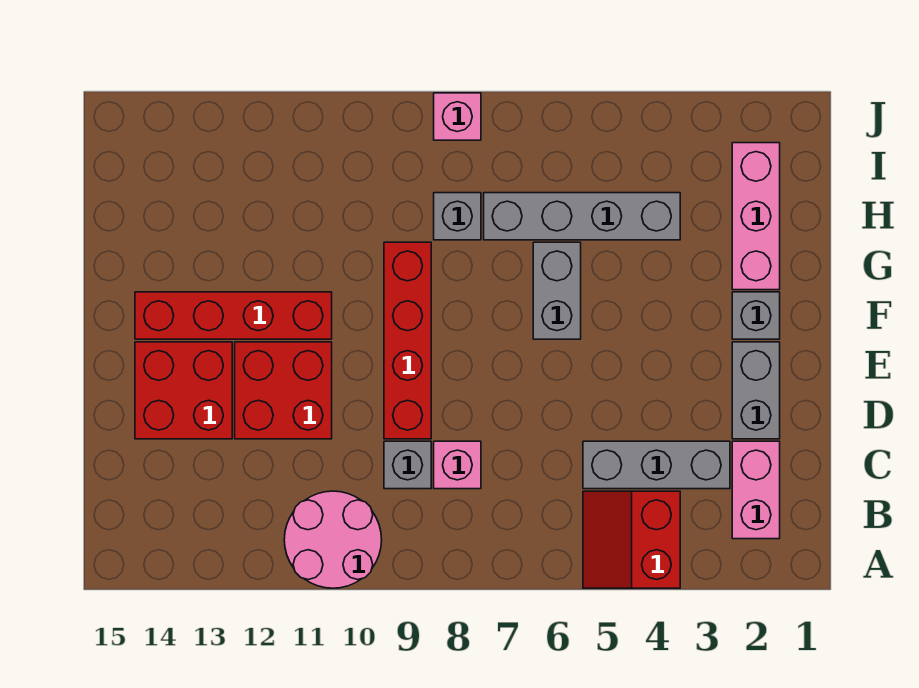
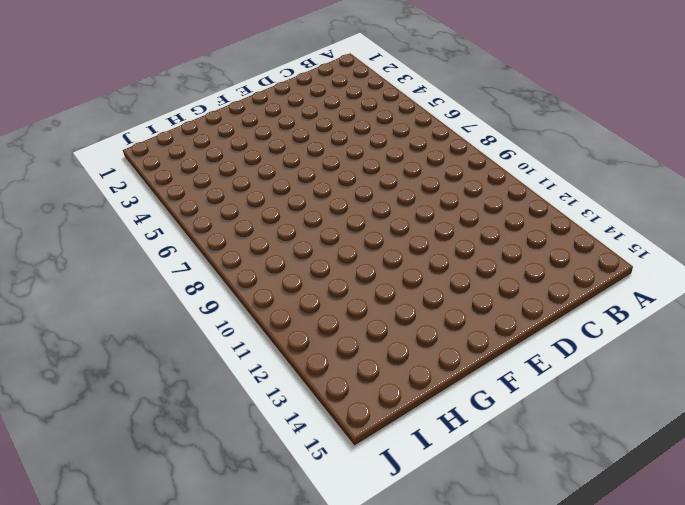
none -> red 2x2 slope [583,491,680,588]
none -> pink 2x2 round brick [284,491,382,588]
none -> pink 1x2 brick [732,441,780,539]

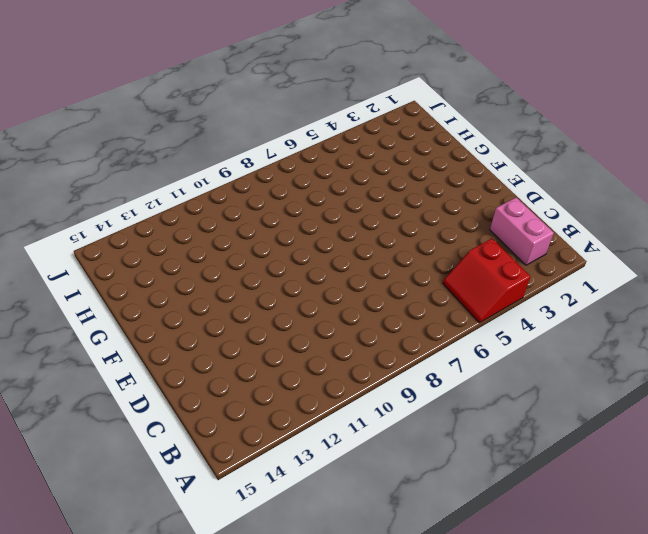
none -> pink 2x2 round brick [284,491,382,588]
none -> grey 1x3 brick [583,441,730,489]
none -> pink 1x1 brick [434,441,481,489]

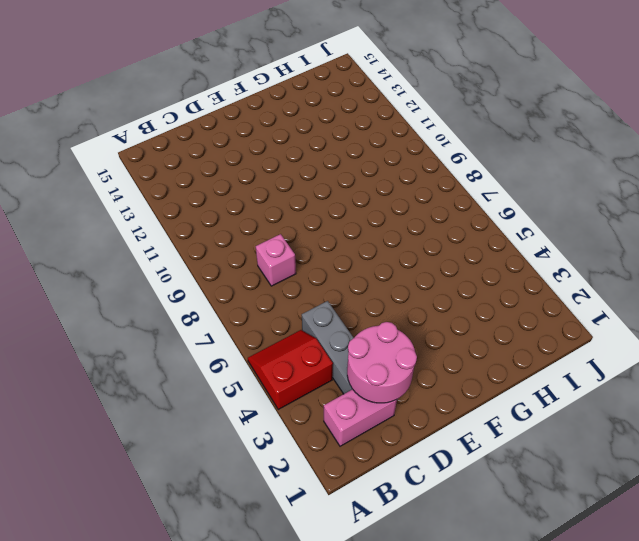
pink 2x2 round brick [347,322,417,403] -> pink 2x2 round brick moved to [284,491,382,588]
none -> grey 1x1 brick [384,441,431,489]
none -> grey 1x2 brick [732,342,780,439]
none -> red 1x4 brick [384,242,431,439]

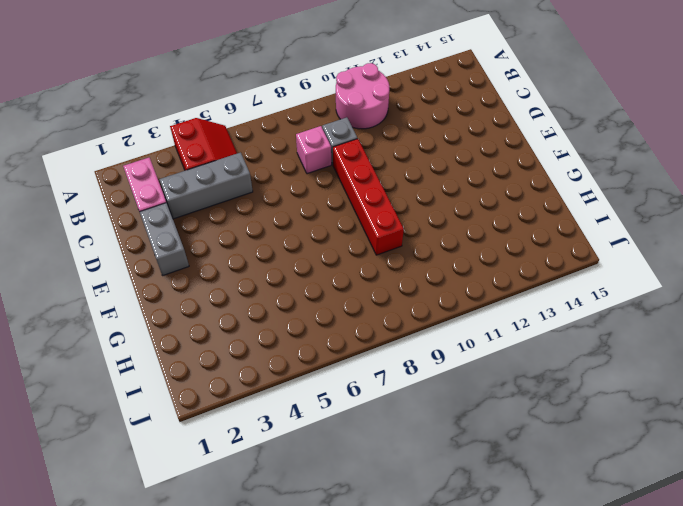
none -> red 2x2 brick [235,342,332,439]
none -> red 2x2 brick [135,342,232,439]
none -> grey 1x1 brick [732,292,780,339]

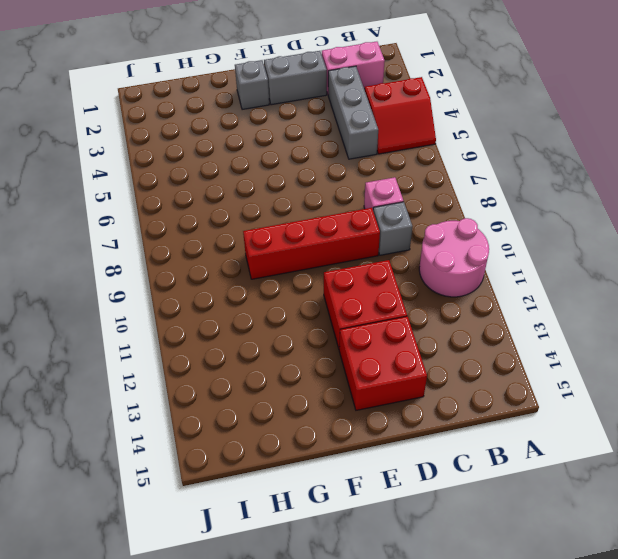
none -> grey 1x2 brick [533,242,581,339]
none -> red 1x4 brick [135,292,332,339]
none -> pink 1x3 brick [732,143,780,290]

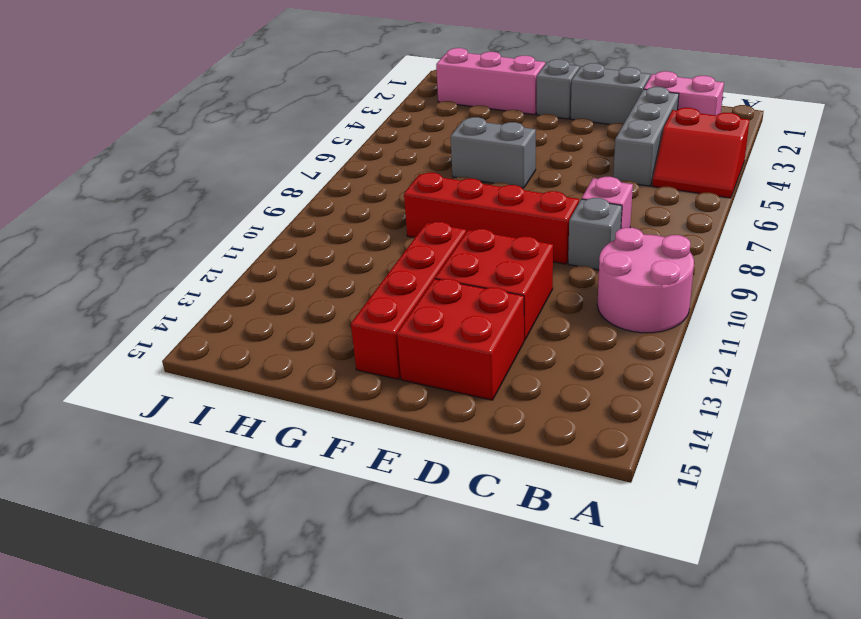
none -> grey 1x4 brick [484,193,680,240]
none -> grey 1x1 brick [434,193,481,240]
none -> pink 1x1 brick [434,93,481,140]

